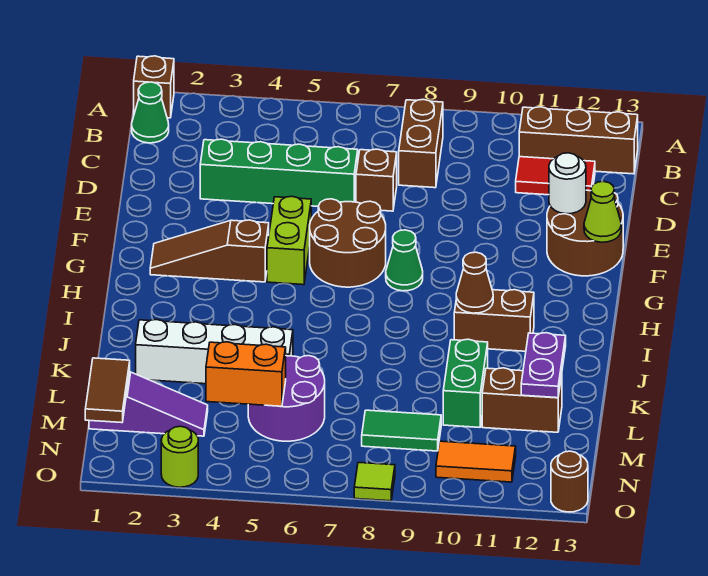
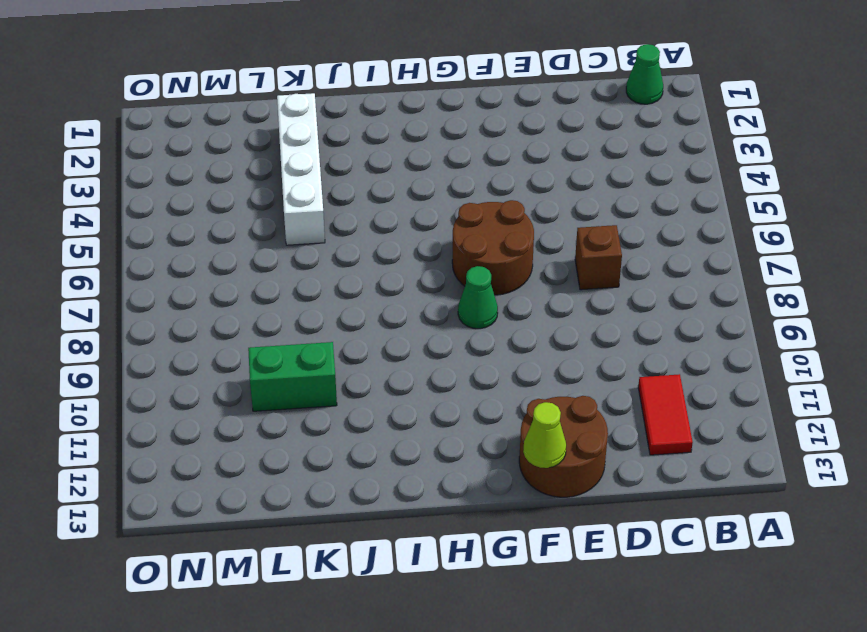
none -> brown 1x1 brick [134,56,174,118]
none -> brown 1x2 brick [399,99,443,188]
none -> brown 1x3 brick [519,107,638,174]

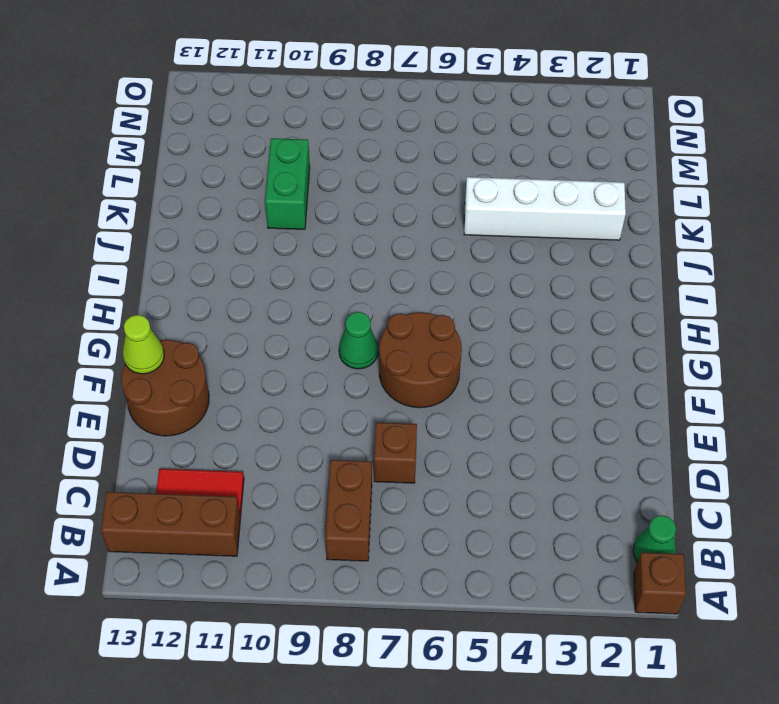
none -> green 1x4 brick [200,139,358,206]
none -> lime 1x2 brick [267,196,311,285]
none -> brown 1x3 slope [150,220,269,282]

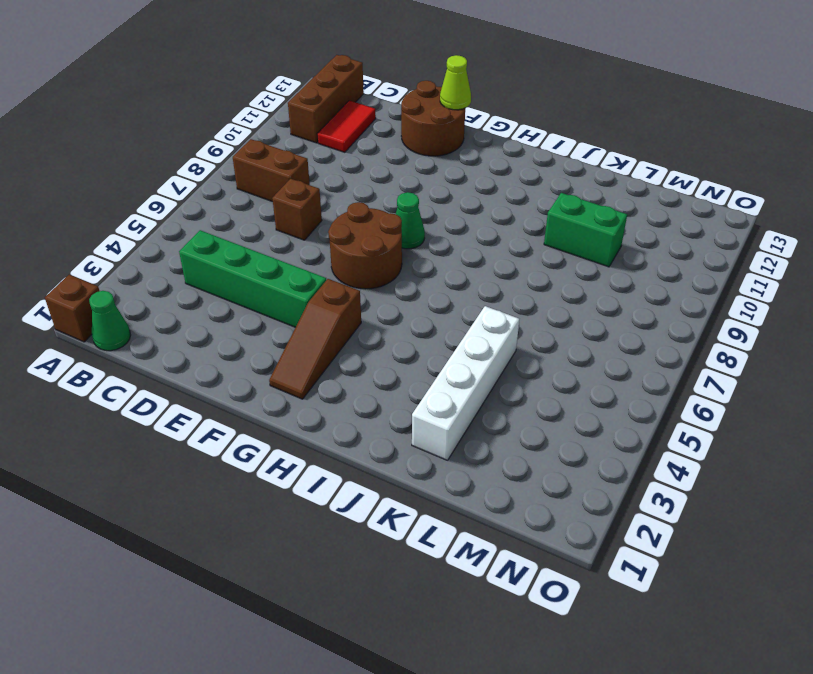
green 1x4 brick [179,230,326,327] -> green 1x4 brick turned to [200,139,358,206]
none -> lime 1x2 brick [267,196,311,285]
none -> brown 1x2 brick [454,290,534,351]
none -> purple 2x2 round brick [248,356,325,441]

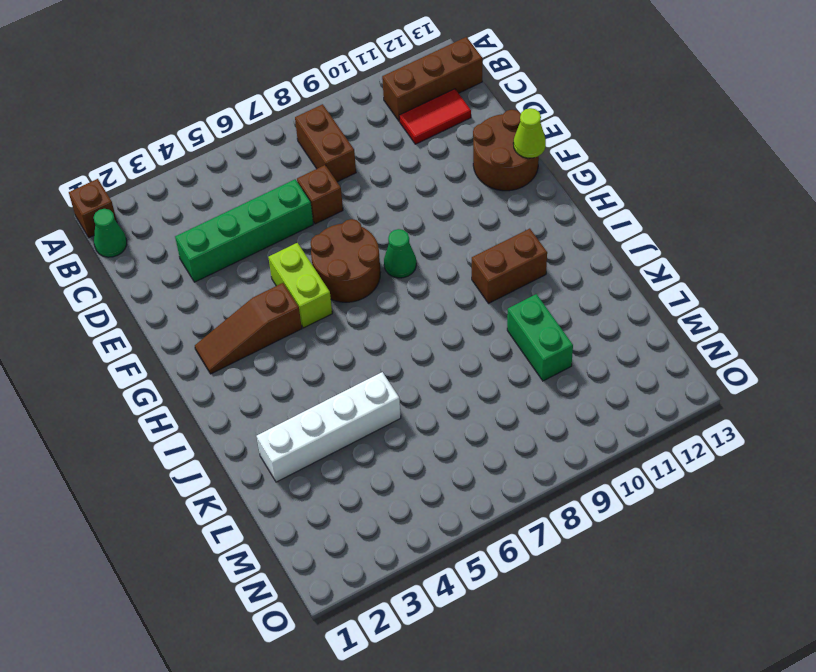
none -> purple 2x2 round brick [248,356,325,441]
none -> brown 1x2 brick [482,368,562,432]
none -> purple 1x3 slope [89,372,208,436]

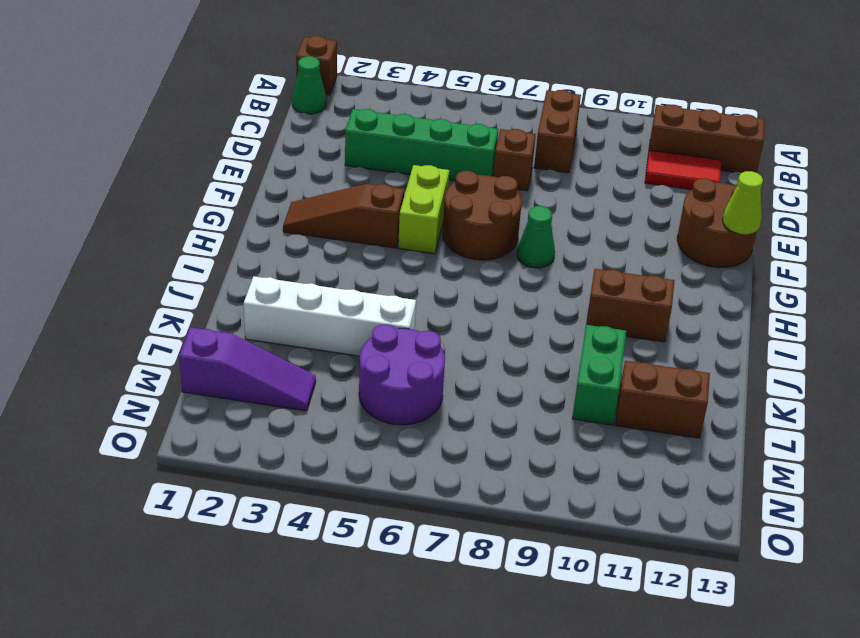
none -> green 1x2 tile [362,410,441,451]
none -> orange 1x2 tile [436,441,516,482]
none -> lime 1x1 round brick [161,426,198,487]

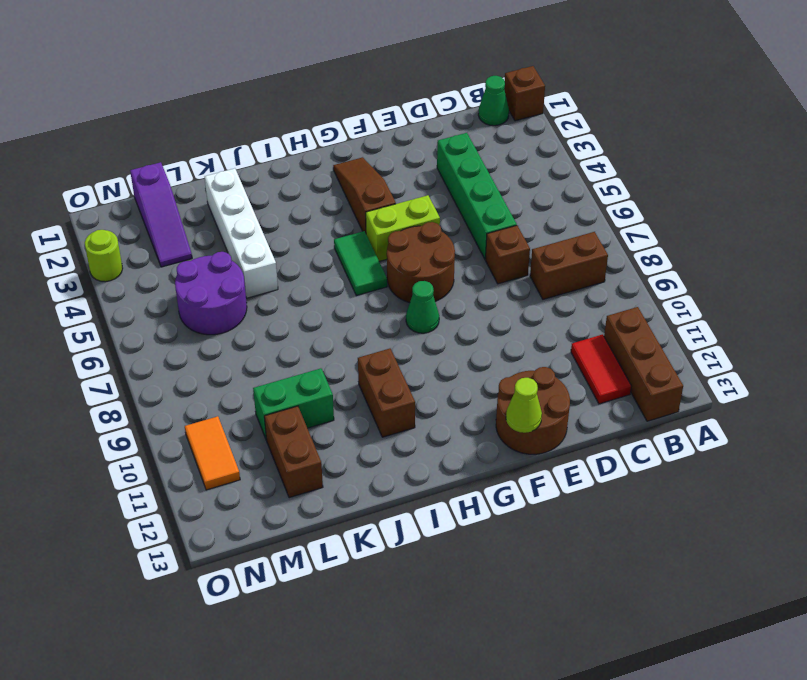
green 1x2 tile [334,231,387,296] -> green 1x2 tile moved to [362,410,441,451]
none -> lime 1x1 tile [354,462,395,501]
none -> brown 1x1 round brick [551,451,588,512]
none -> white 1x1 round brick [549,153,586,214]

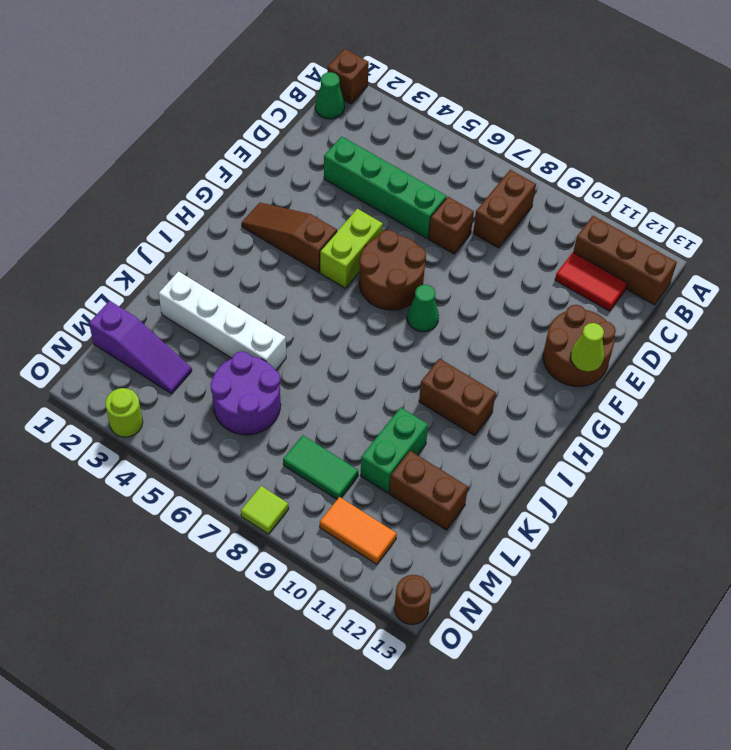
none -> white 1x1 round brick [549,153,586,214]
none -> brown 1x1 cone [456,252,493,313]
none -> purple 1x2 plate [521,333,566,398]

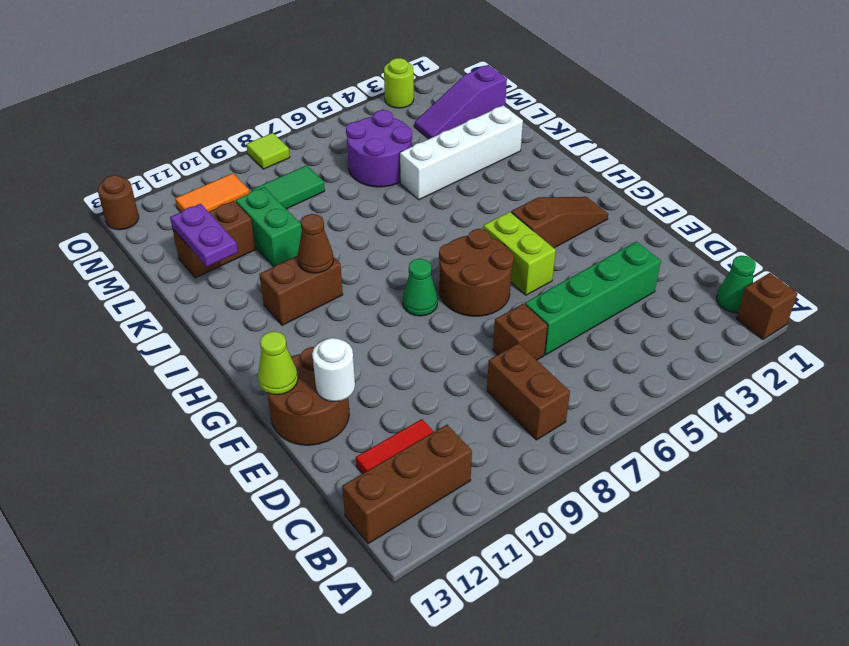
none -> brown 1x2 tile [85,358,130,423]
none -> orange 1x2 brick [206,342,286,406]

